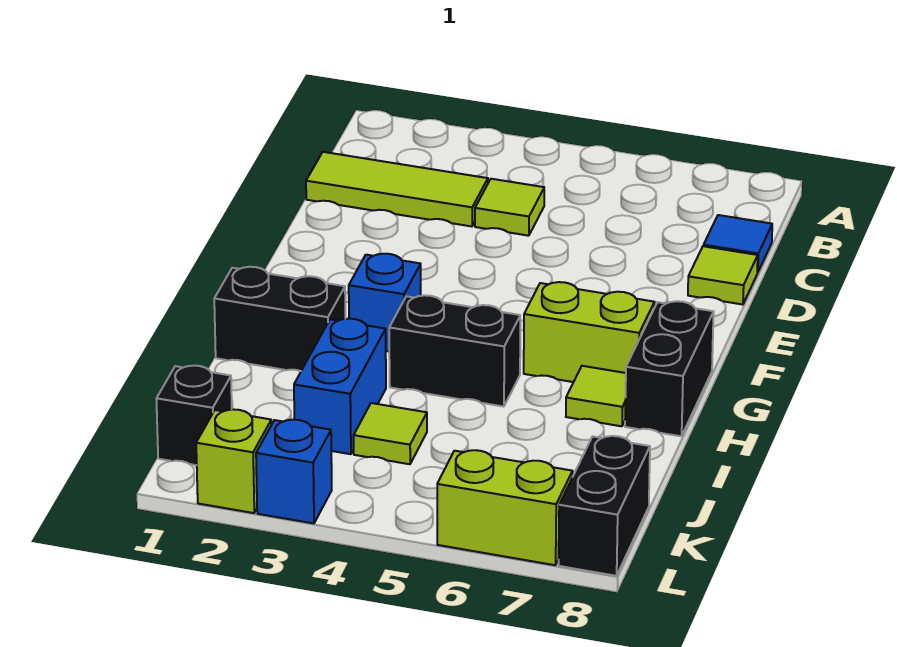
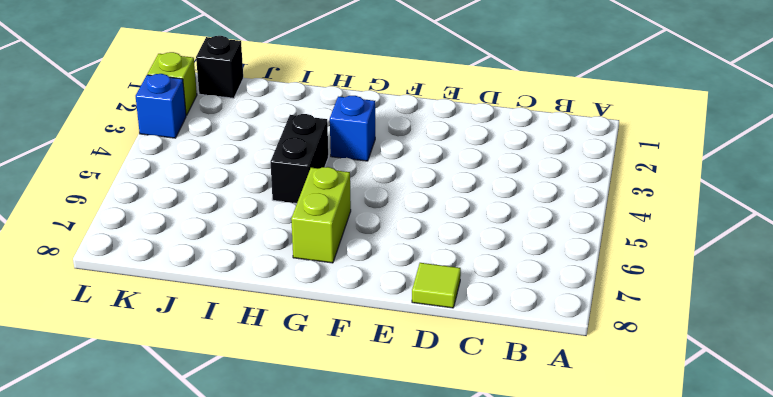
none -> lime 1x3 tile [306,152,488,226]
none -> lime 1x1 tile [475,179,544,236]
none -> blue 1x1 tile [704,215,772,273]

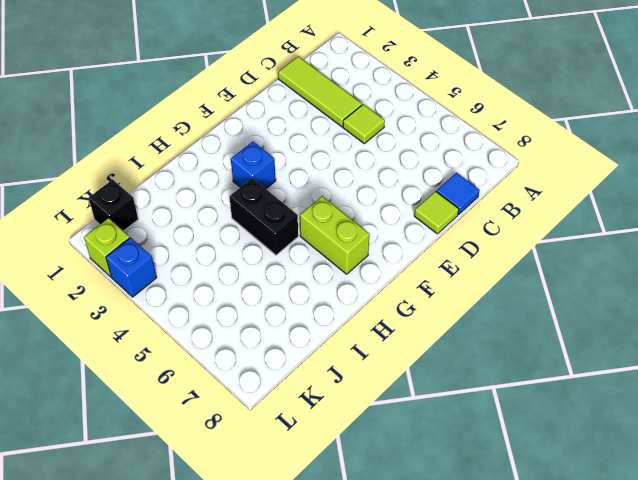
none -> black 1x2 brick [625,301,714,436]
none -> black 1x2 brick [214,267,345,371]
none -> lime 1x1 tile [566,366,626,426]

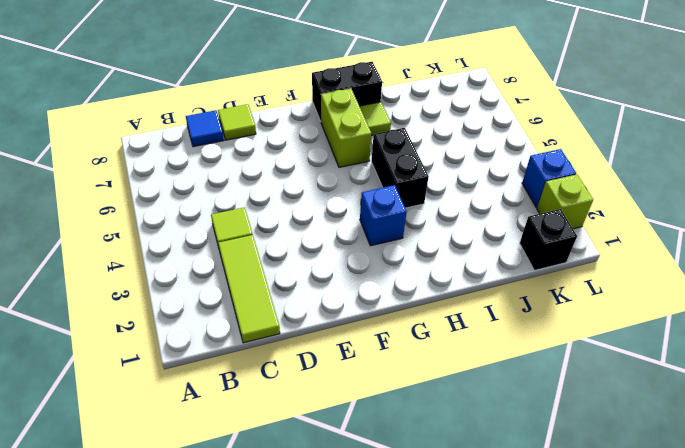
none -> black 1x2 brick [214,267,345,371]
none -> blue 1x2 brick [294,319,386,454]
none -> lime 1x1 tile [354,403,427,464]

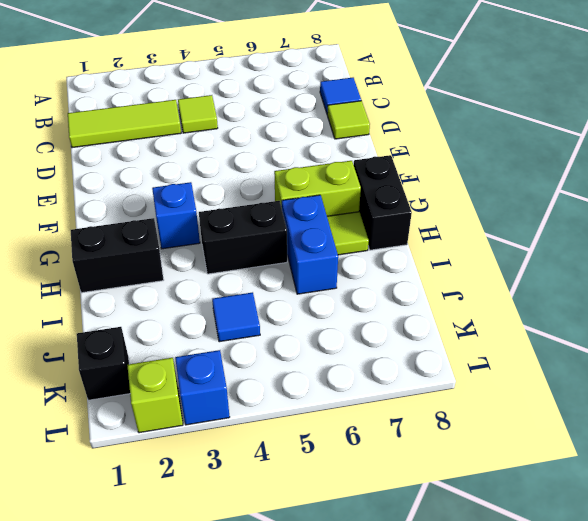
blue 1x2 brick [282,195,338,294] -> blue 1x2 brick moved to [294,319,386,454]
blue 1x1 tile [212,292,260,342] -> lime 1x1 tile [354,403,427,464]
none -> black 1x2 brick [559,436,650,576]
none -> lime 1x2 brick [437,450,573,565]

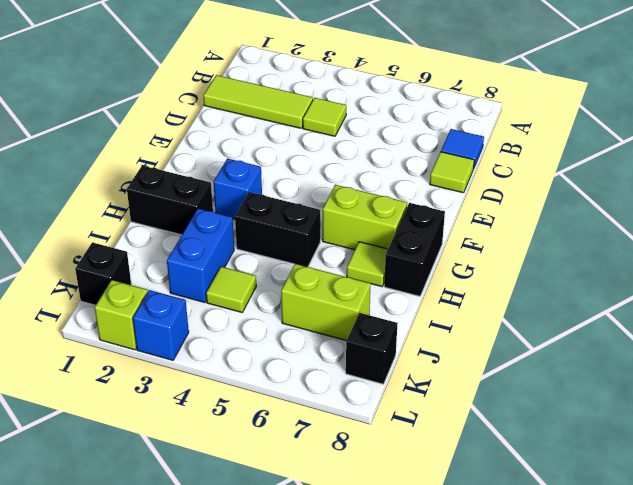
lime 1x2 brick [281,264,370,341] -> lime 1x2 brick moved to [437,450,573,565]
black 1x1 brick [346,313,398,384] -> black 1x2 brick [559,436,650,576]

